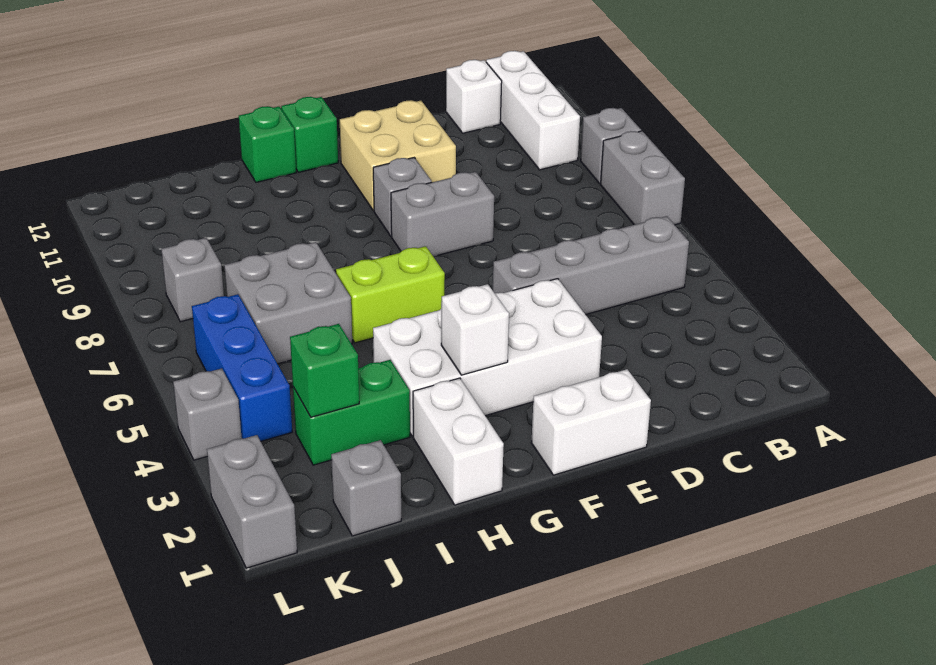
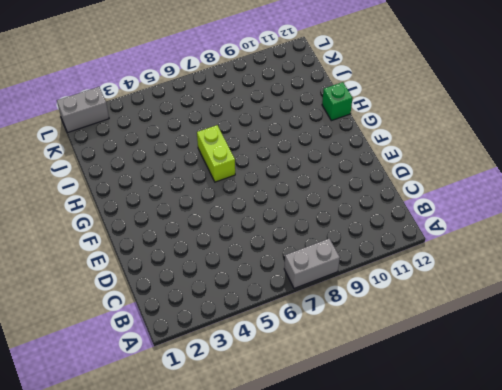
none -> grey 1x1 brick [581,108,641,184]
none -> grey 1x4 brick [493,216,689,315]
none -> white 1x3 brick [486,51,580,170]

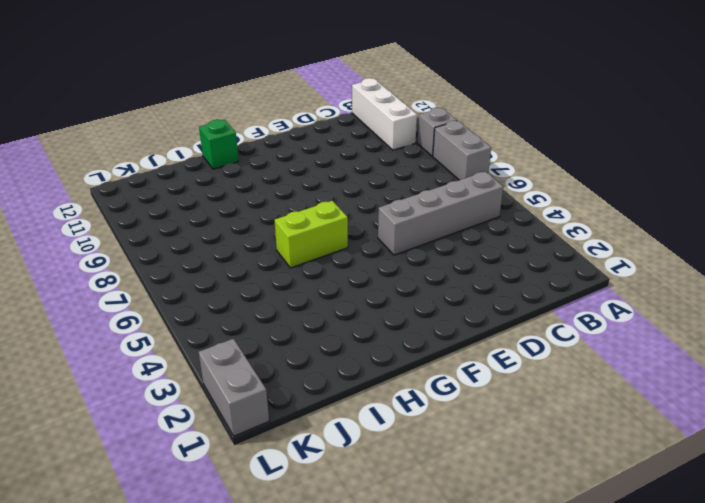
none -> white 1x1 brick [446,60,502,133]
none -> white 1x2 brick [532,369,651,475]
none -> white 2x4 brick [373,279,602,437]

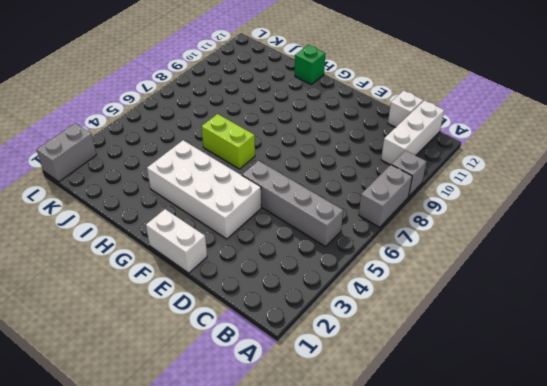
none -> grey 1x2 brick [391,172,494,256]
none -> tan 2x2 brick [340,100,456,211]
none -> grey 1x1 brick [373,158,432,236]

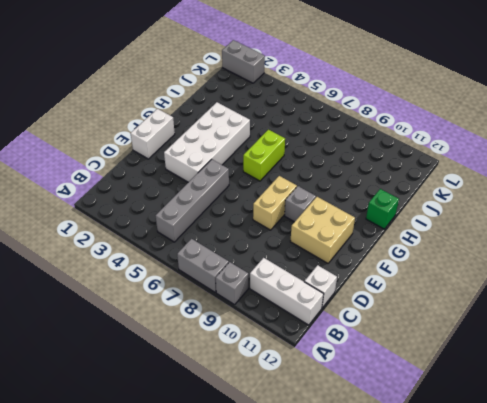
tan 1x2 brick [253,176,297,230] -> grey 1x2 brick [391,172,494,256]
none -> green 1x1 brick [281,97,338,172]
none -> white 1x2 brick [413,378,504,505]
none -> green 1x2 brick [293,360,410,465]

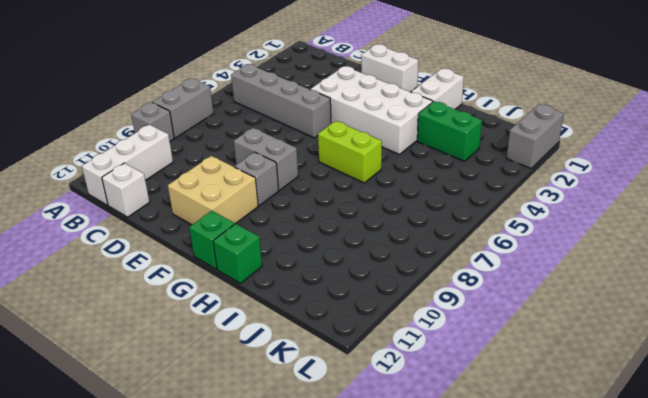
none -> grey 2x2 brick [224,242,352,364]
none -> grey 1x1 brick [331,440,401,536]
none -> blue 1x3 brick [192,294,292,441]

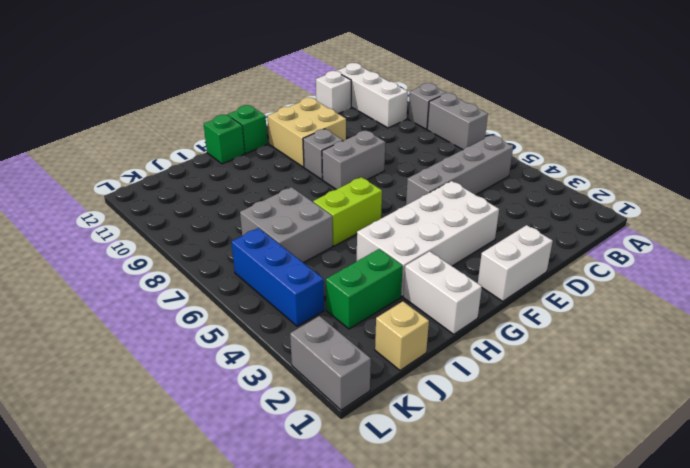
tan 1x1 brick [375,302,429,370] -> grey 1x1 brick [331,440,401,536]
none -> grey 1x1 brick [161,238,224,322]
none -> grey 1x1 brick [173,369,242,460]
none -> white 1x1 brick [441,284,509,375]

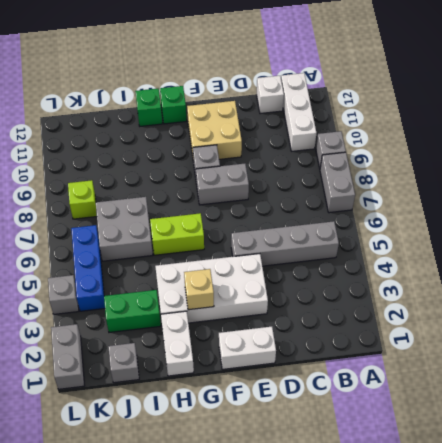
tan 1x1 brick [184,269,214,310] -> white 1x1 brick [441,284,509,375]
lime 1x1 brick [68,180,97,219] -> grey 1x1 brick [161,238,224,322]
none -> green 1x1 brick [290,324,359,417]

